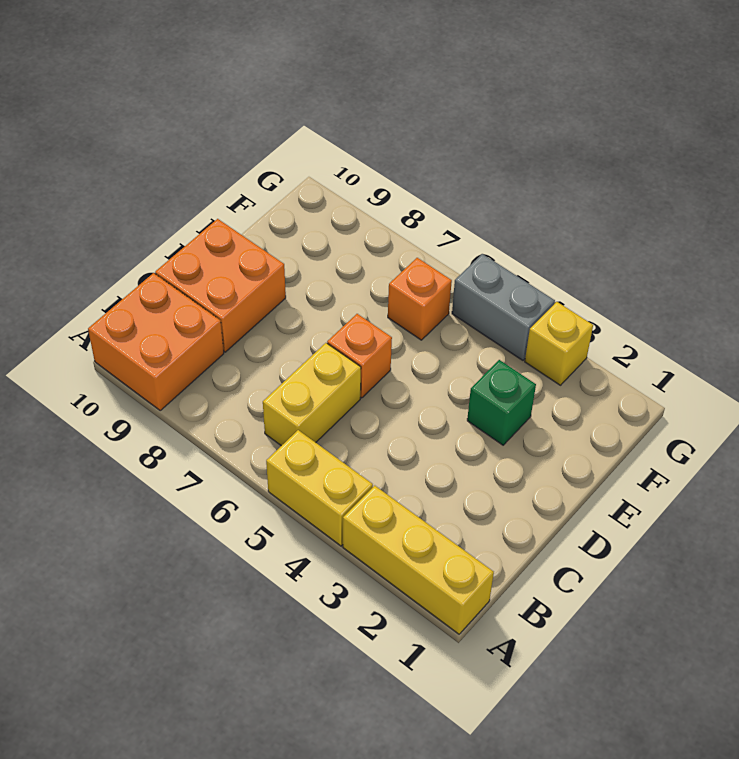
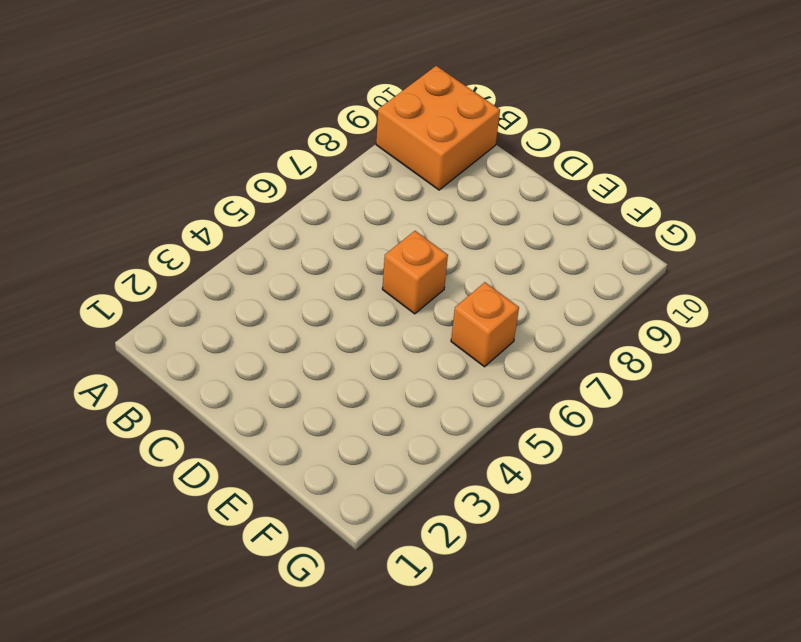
none -> yellow 1x3 brick [343,485,494,634]
none -> yellow 1x2 brick [266,430,373,546]

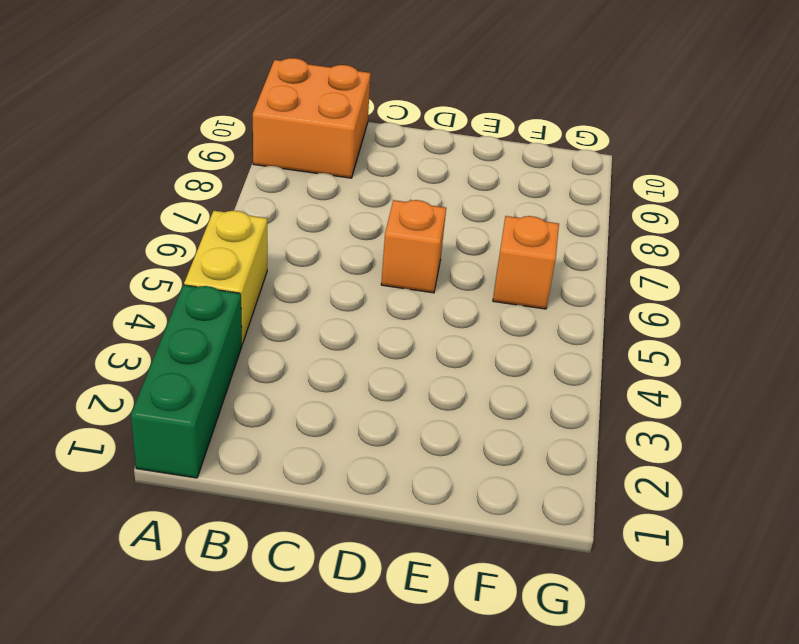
green 1x3 brick [131,285,242,478] -> yellow 1x3 brick [343,485,494,634]
none -> yellow 1x2 brick [263,343,361,446]
none -> orange 2x2 brick [155,219,286,352]

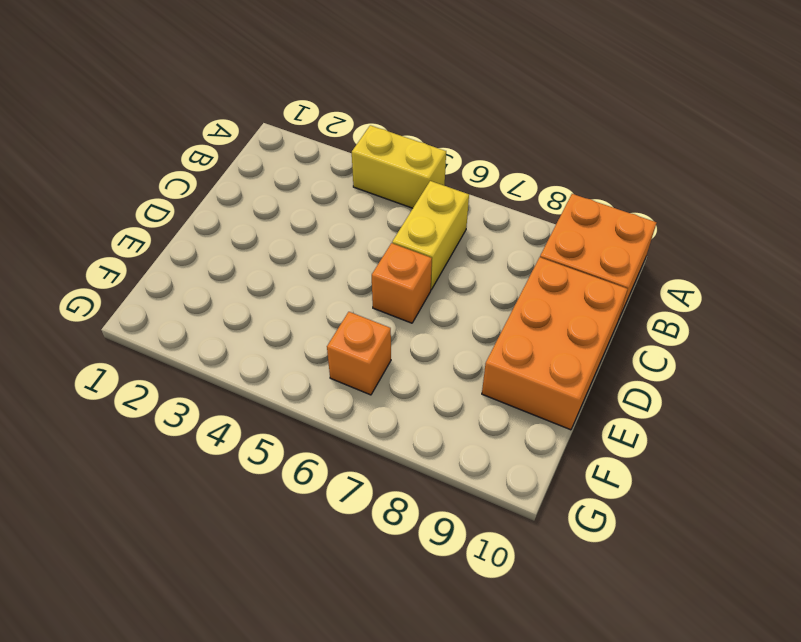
orange 2x3 brick [482,257,628,430] -> orange 2x2 brick [155,219,286,352]
none -> yellow 1x3 brick [343,485,494,634]
none -> green 1x1 brick [467,360,536,445]

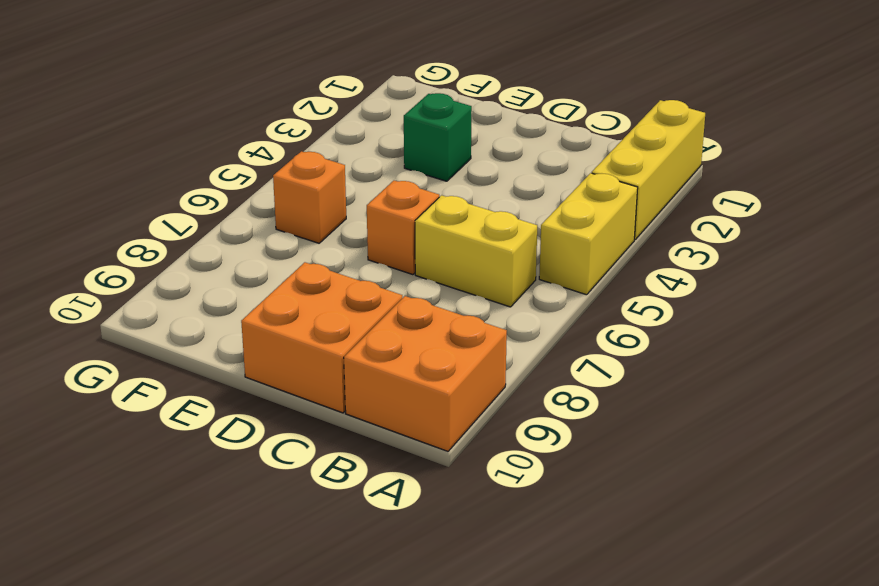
none -> yellow 1x1 brick [525,302,593,385]
none -> grey 1x2 brick [452,254,555,360]

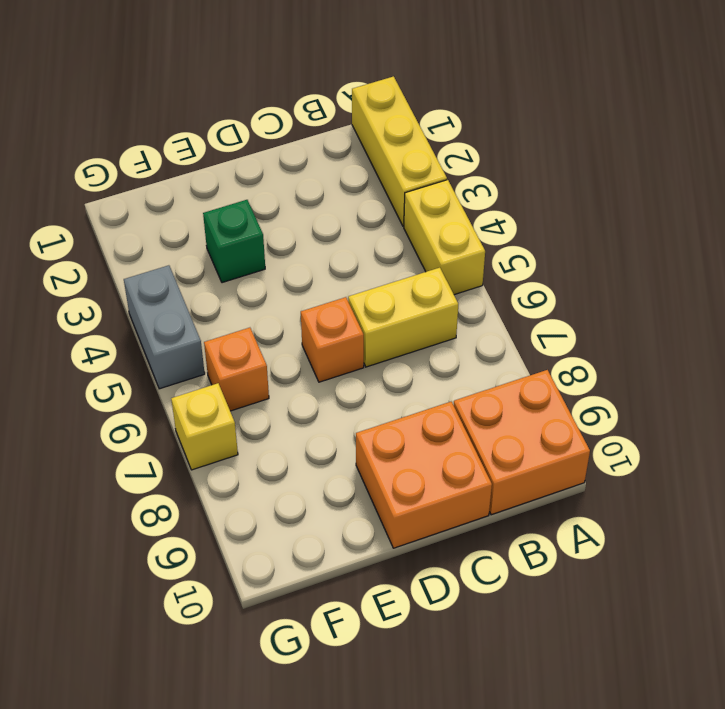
yellow 1x1 brick [171,383,238,470] -> yellow 1x1 brick moved to [525,302,593,385]

